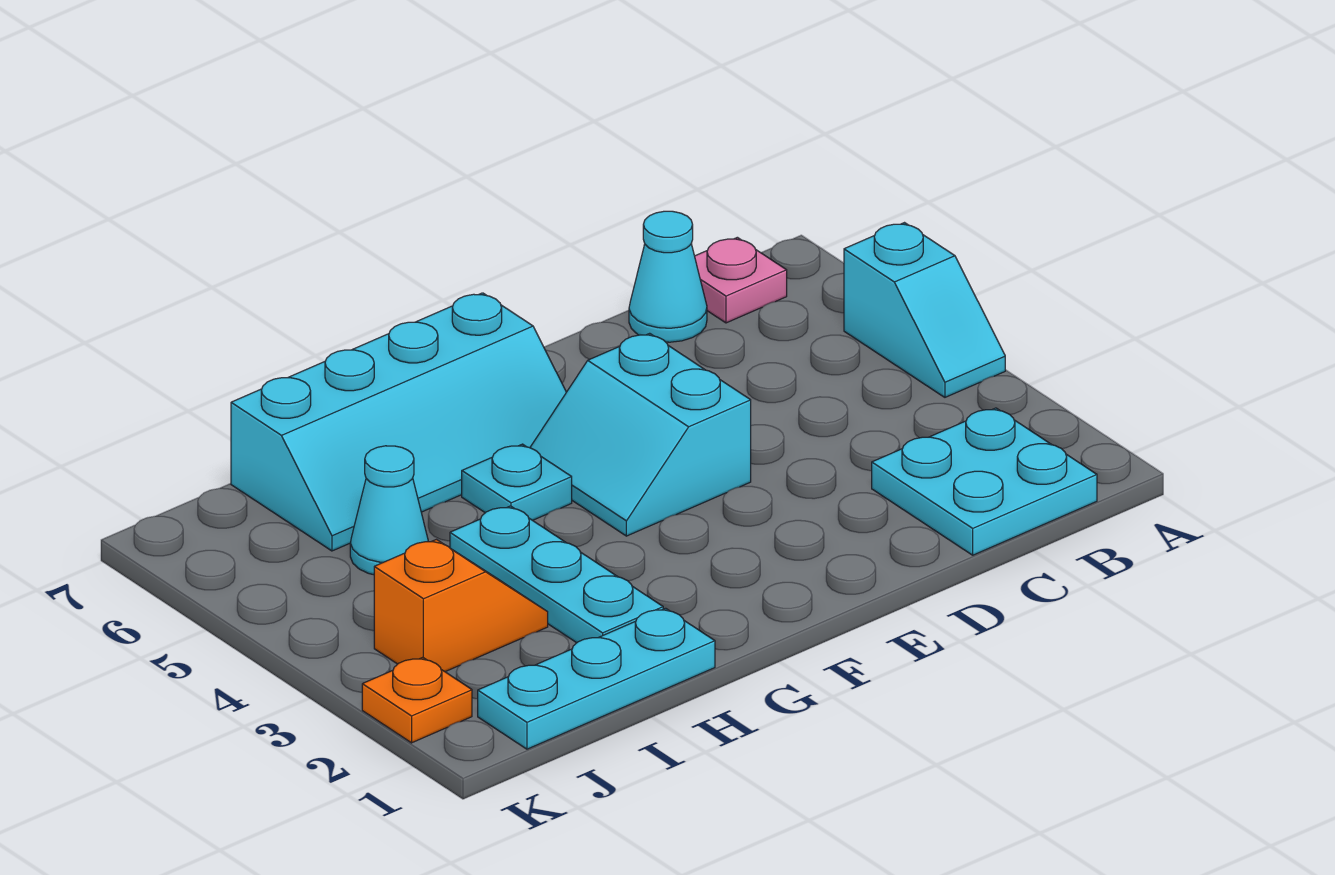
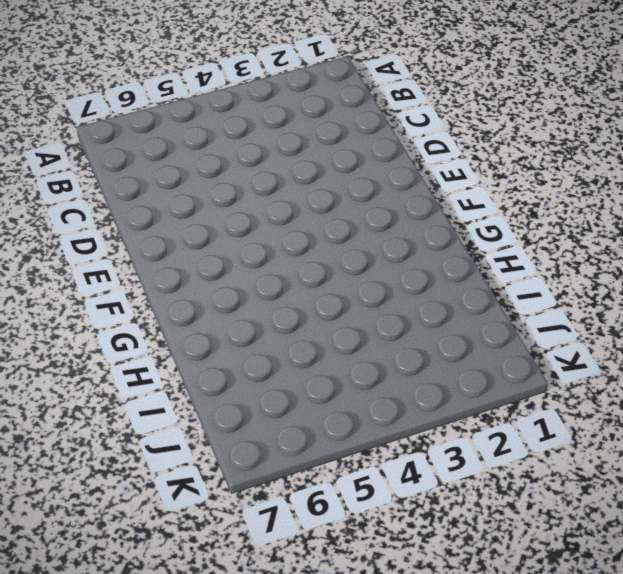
none -> cyan 1x2 slope [844,223,1005,397]
none -> cyan 2x2 plate [872,408,1097,555]
none -> pink 1x1 plate [695,237,787,323]

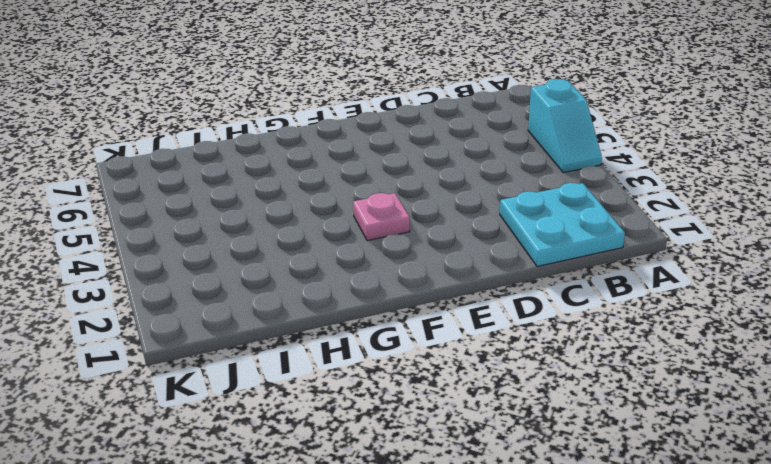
pink 1x1 plate [353,193,410,241] -> pink 1x1 plate moved to [695,237,787,323]
none -> cyan 1x1 cone [629,211,707,342]
none -> cyan 2x2 slope [530,333,751,536]
none -> cyan 2x4 slope [231,293,566,551]

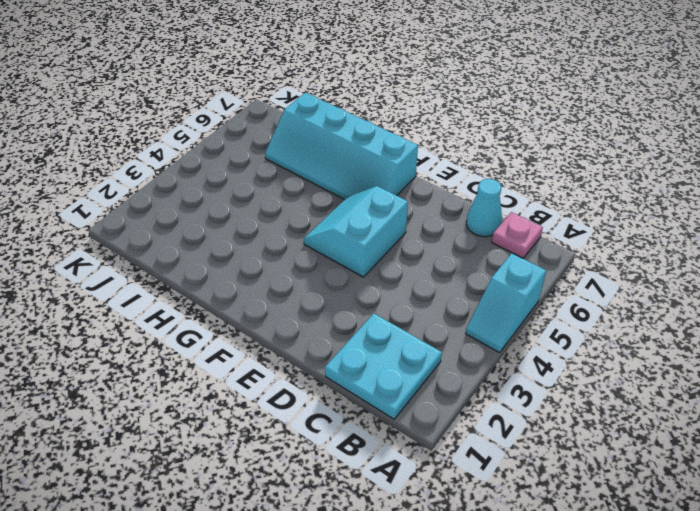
none -> cyan 1x1 plate [462,444,572,520]
none -> cyan 1x3 plate [478,608,715,749]
none -> cyan 1x3 plate [450,506,663,643]

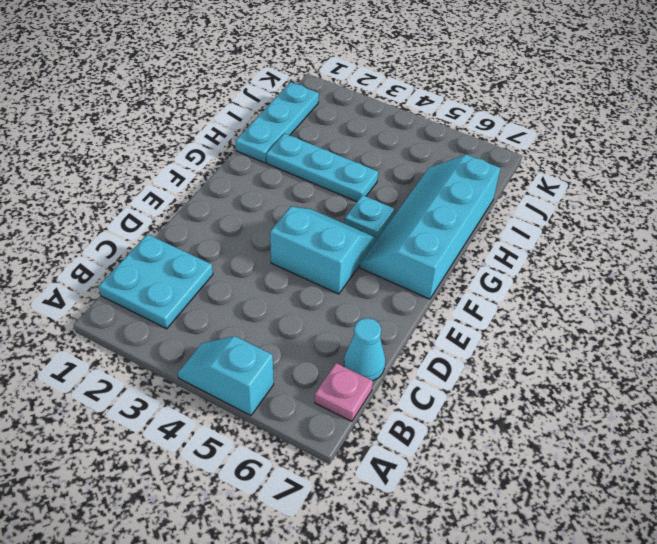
none -> orange 1x2 slope [374,539,548,672]
none -> cyan 1x1 cone [350,446,428,575]
none -> orange 1x1 plate [362,657,472,743]

